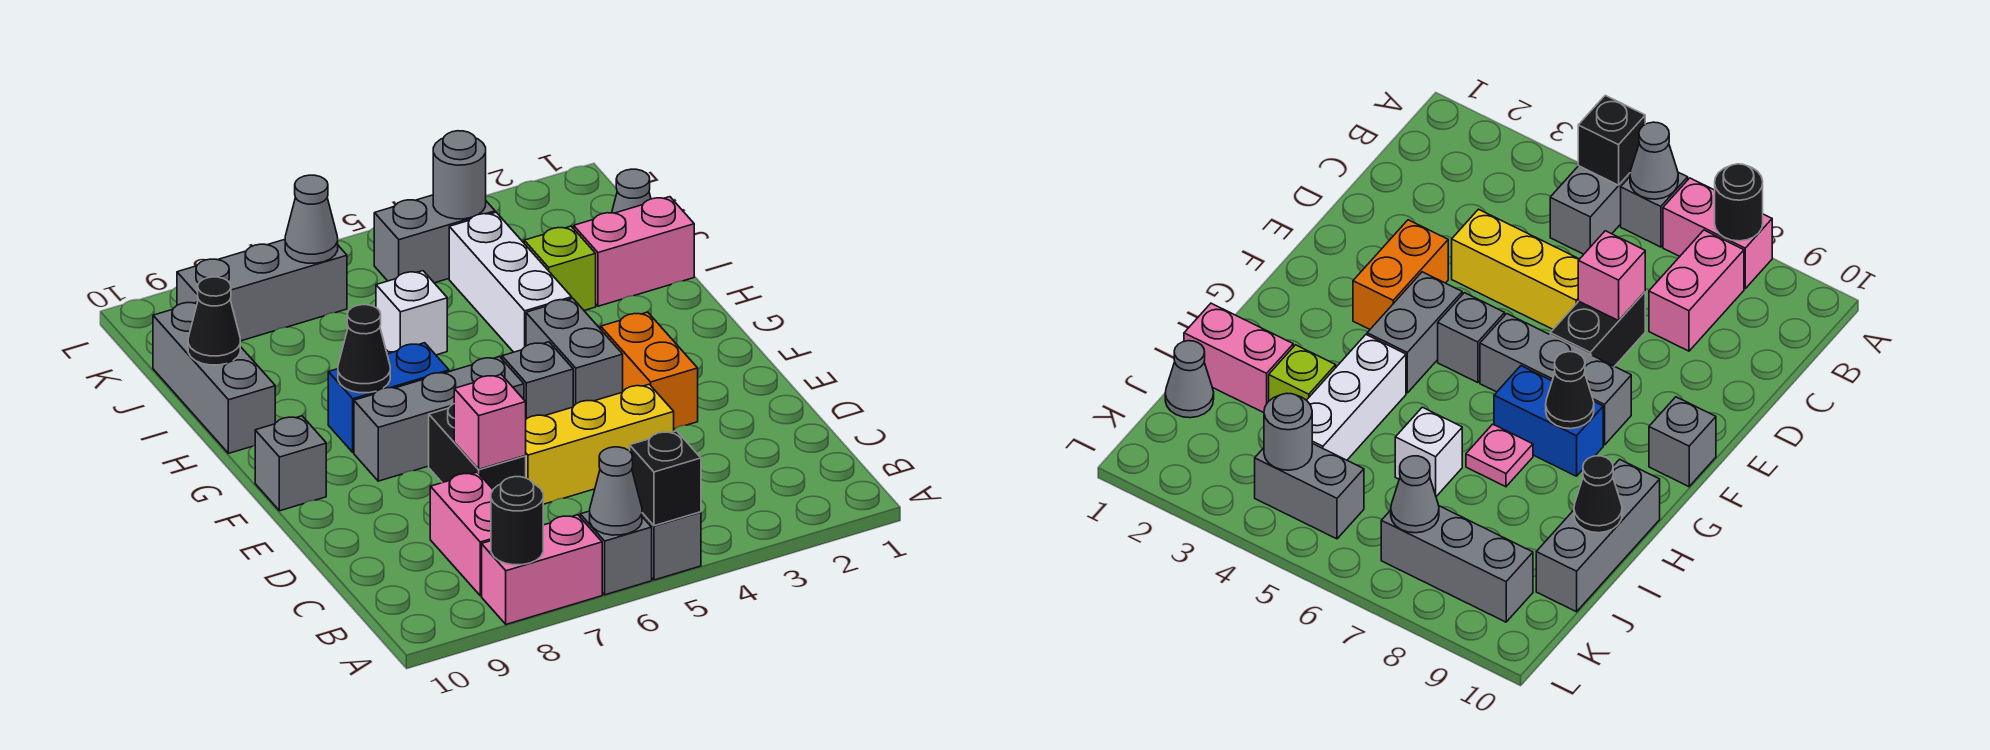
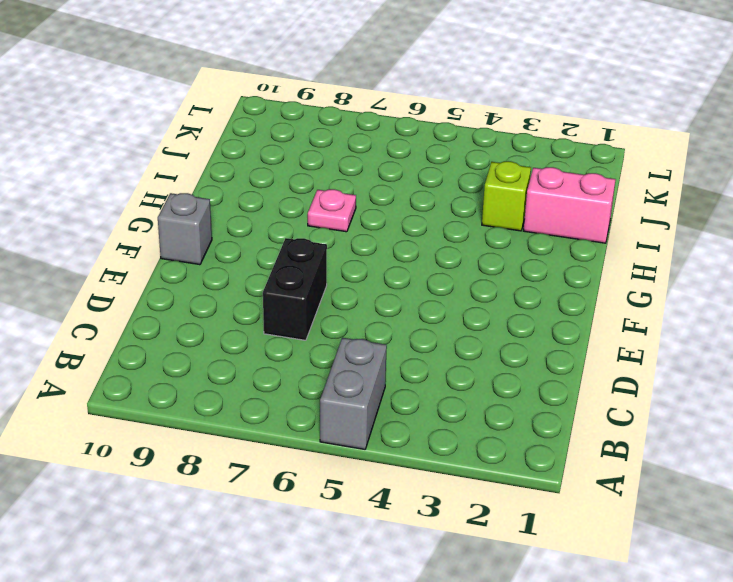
none -> grey 1x1 brick [580,511,652,595]
none -> pink 1x2 brick [482,515,602,624]
none -> pink 1x2 brick [430,472,493,596]

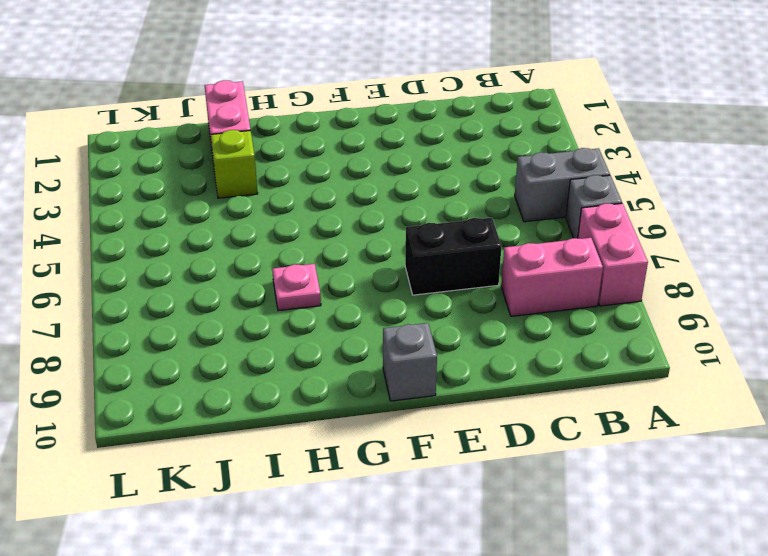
none -> yellow 1x3 brick [525,384,674,504]
none -> orange 1x2 brick [601,312,698,429]
none -> grey 1x2 brick [526,298,623,406]

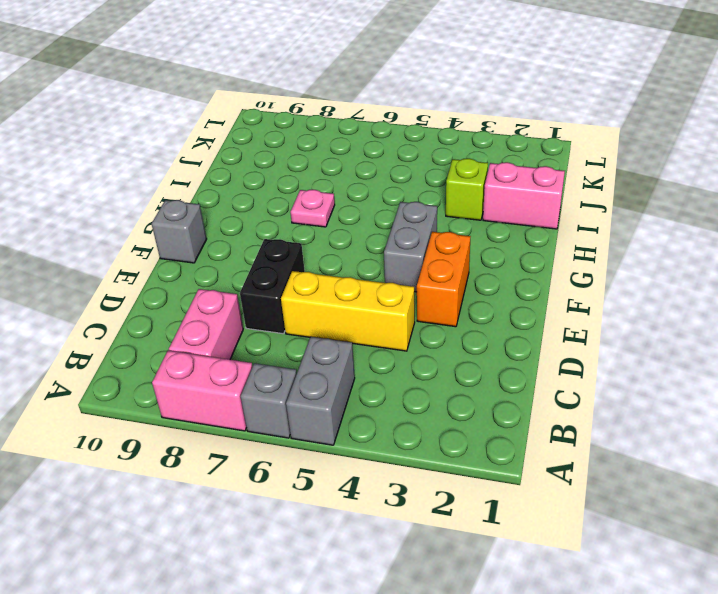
none -> grey 1x1 brick [502,342,573,419]
none -> grey 1x3 brick [354,357,524,481]
none -> blue 1x2 brick [328,343,449,452]

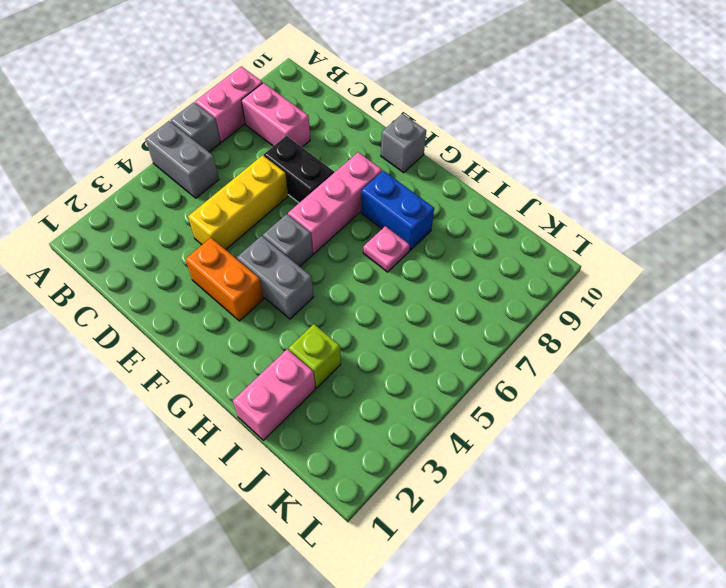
pink 1x3 brick [288,152,382,254] -> grey 1x3 brick [354,357,524,481]
blue 1x2 brick [361,171,434,250] -> blue 1x2 brick turned to [328,343,449,452]
none -> white 1x3 brick [449,212,572,352]
none -> grey 1x3 brick [153,302,275,453]
none -> white 1x1 brick [376,271,447,355]

